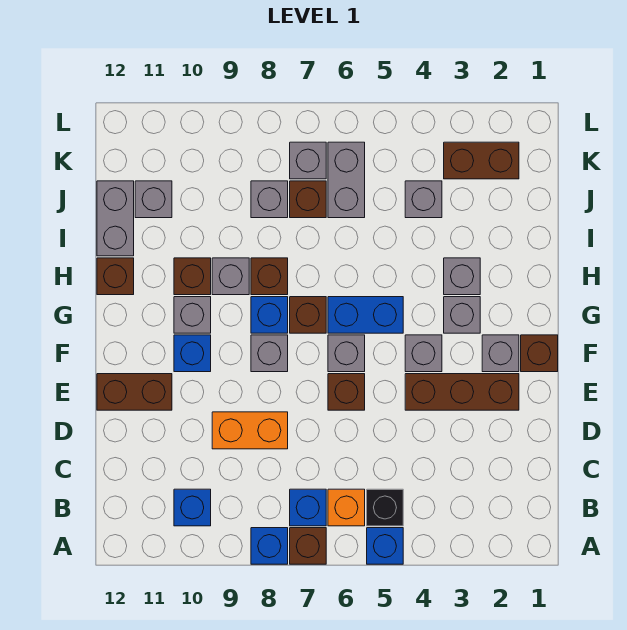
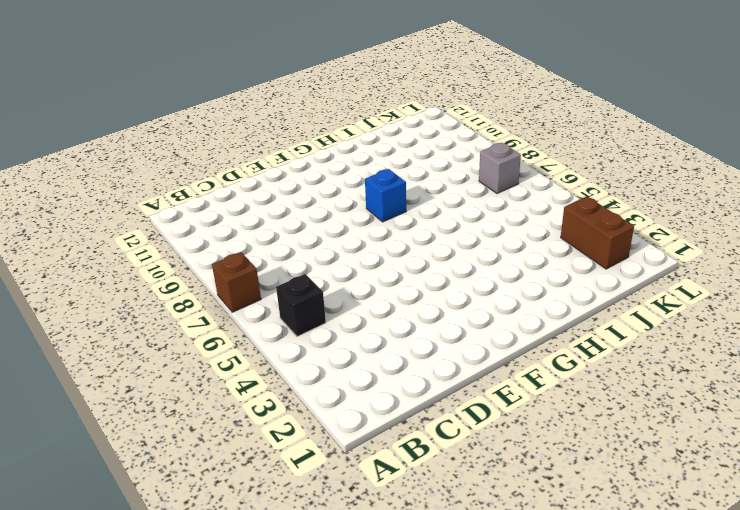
none -> blue 1x1 brick [367,528,403,564]
none -> blue 1x1 brick [251,528,288,564]
none -> orange 1x1 brick [328,489,365,526]
none -> blue 1x1 brick [290,489,326,526]

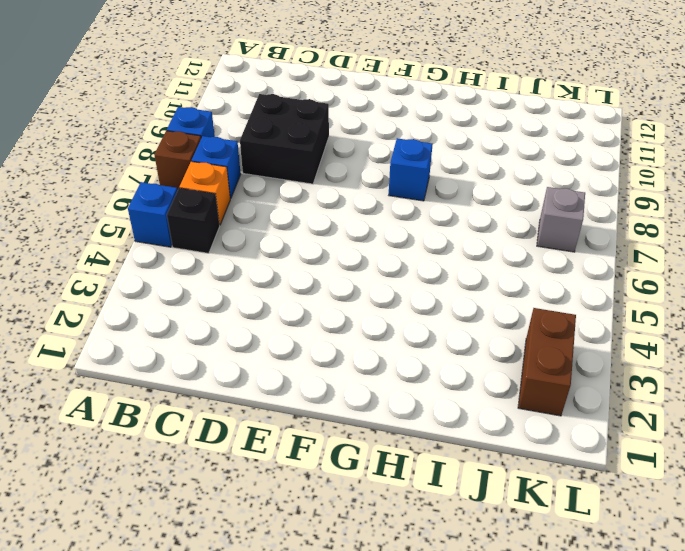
black 2x2 brick [240,94,329,184] -> orange 1x2 brick [212,412,288,449]
none -> blue 1x1 brick [174,489,211,526]
none -> brown 1x3 brick [405,374,519,410]
none -> brown 1x1 brick [328,374,365,410]
none -> brown 1x2 brick [97,374,172,410]

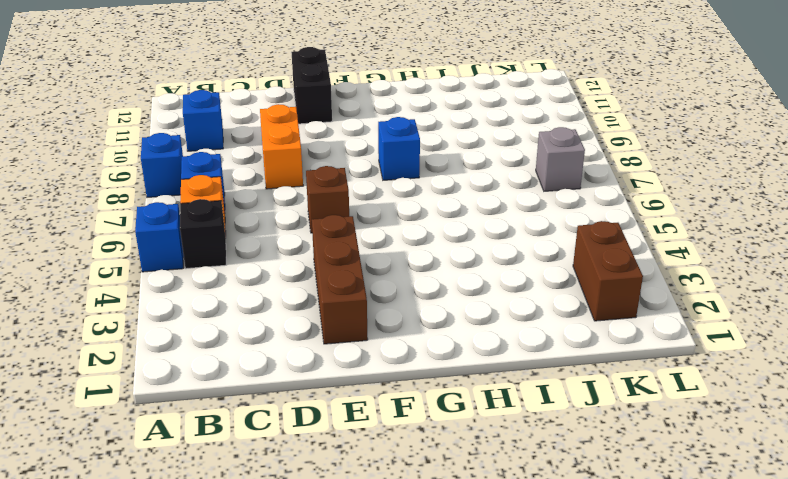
black 1x2 brick [292,47,332,124] -> brown 1x2 brick [97,374,172,410]
none -> brown 1x1 brick [290,528,326,564]
none -> brown 1x1 brick [521,335,558,372]
none -> grey 1x1 brick [482,335,519,372]
none -> grey 1x1 brick [405,335,442,372]

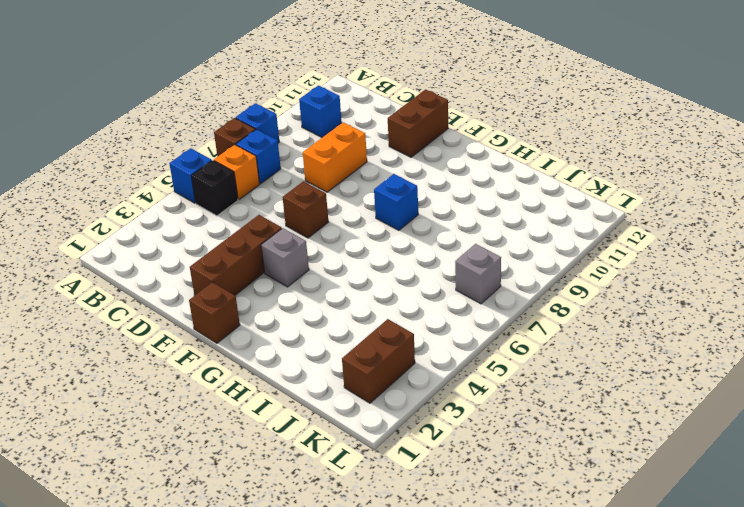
none -> grey 1x1 brick [482,335,519,372]
none -> grey 1x1 brick [328,335,365,372]
none -> grey 1x1 brick [251,335,288,372]
none -> blue 1x1 brick [174,335,211,372]

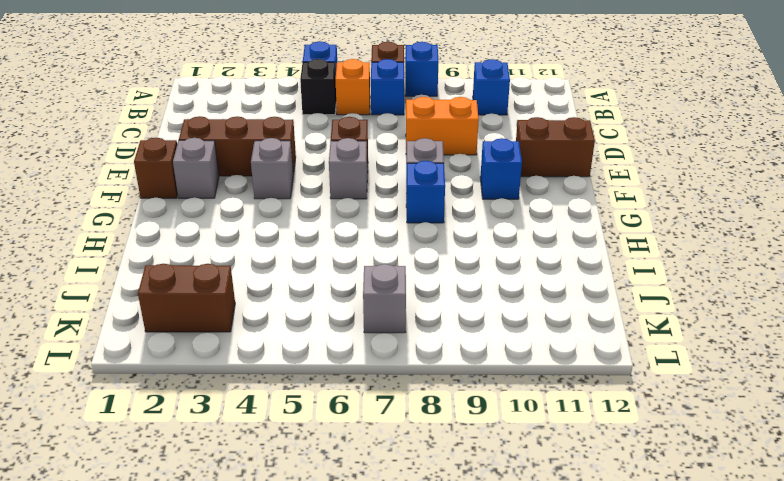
none -> grey 1x1 brick [444,297,480,333]
none -> blue 1x2 brick [328,297,403,333]
none -> brown 1x1 brick [290,297,326,333]
none -> grey 1x1 brick [174,297,211,333]

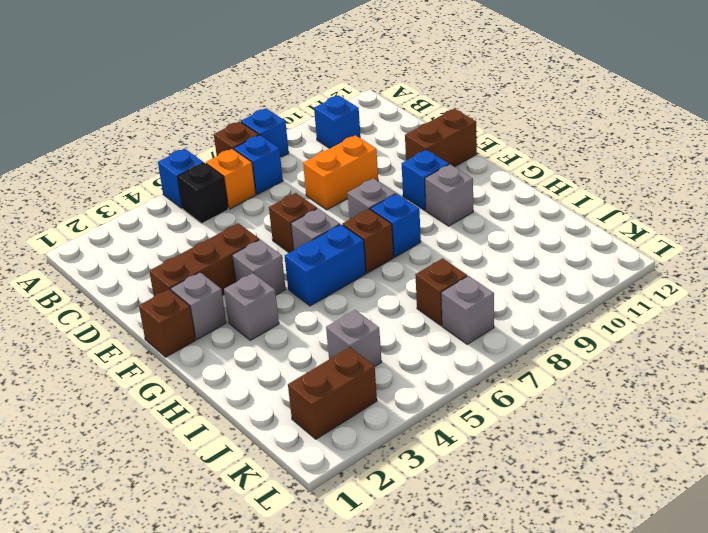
none -> grey 1x1 brick [444,258,480,295]
none -> brown 1x1 brick [251,258,288,295]
none -> grey 1x1 brick [212,258,249,295]
none -> brown 1x1 brick [174,258,211,295]

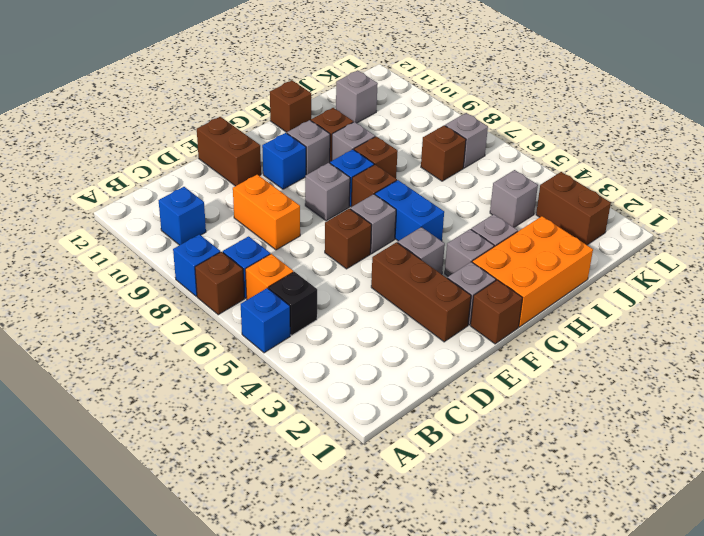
orange 2x3 brick [472,216,593,327] -> none
none -> grey 1x2 brick [97,181,134,256]
none -> grey 1x2 brick [328,142,365,218]
none -> grey 1x1 brick [251,181,288,218]

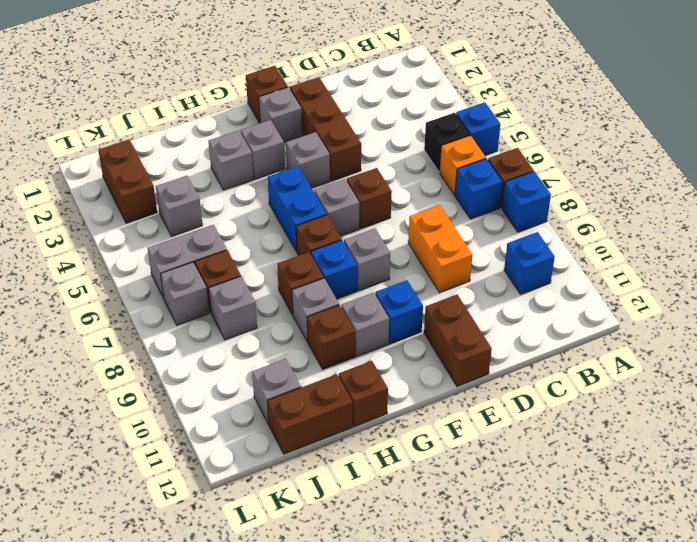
brown 1x2 brick [267,374,353,454] -> grey 1x2 brick [97,181,134,256]

